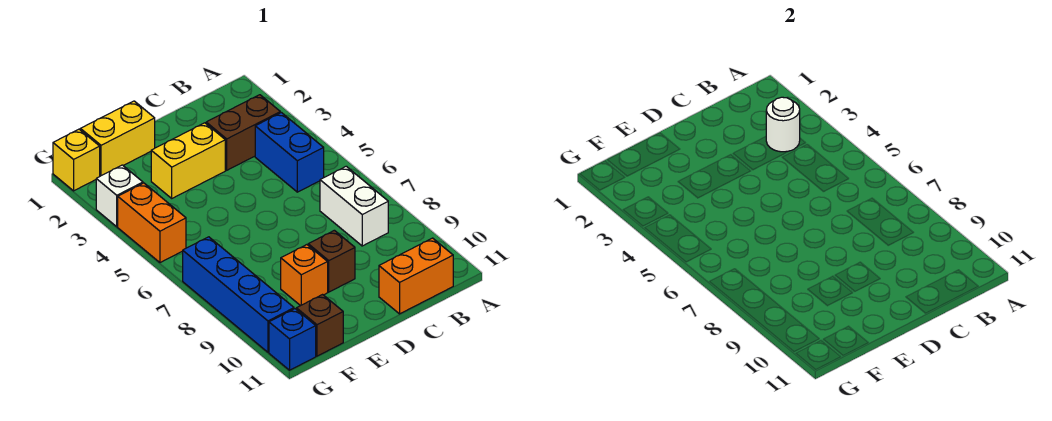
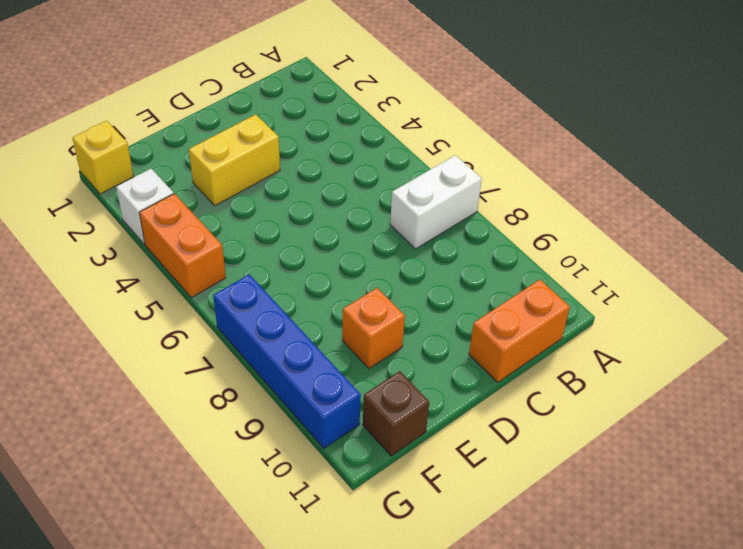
white 1x2 brick [390,155,482,249] -> white 1x2 brick turned to [320,166,388,246]
none -> brown 1x2 brick [206,95,280,170]
none -> blue 1x2 brick [255,113,324,192]
none -> brown 1x1 brick [308,230,355,292]

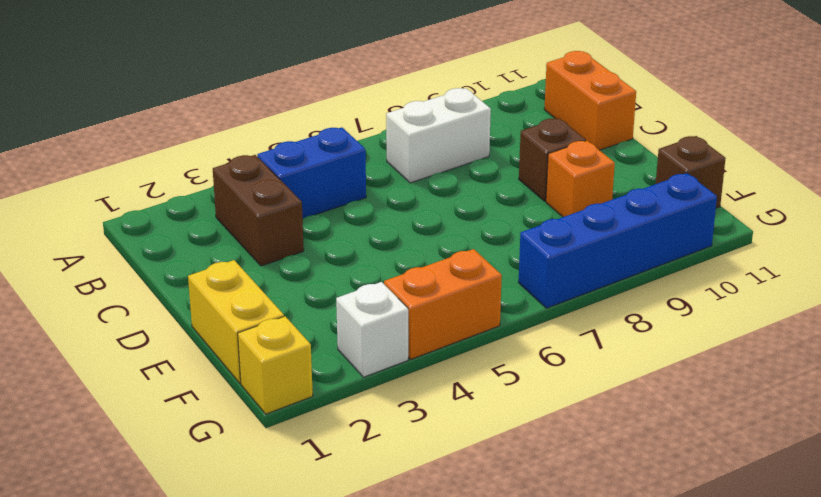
none -> yellow 1x2 brick [151,123,225,198]
none -> blue 1x1 brick [269,309,316,370]
none -> white 1x1 round brick [766,97,800,152]

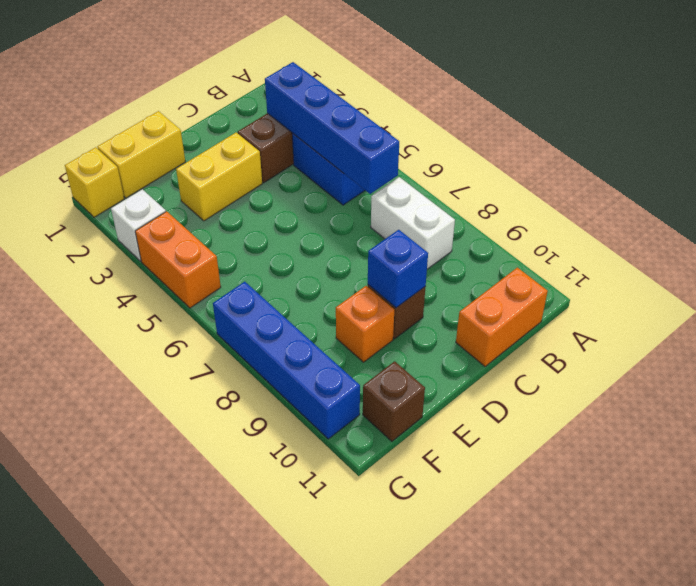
blue 1x4 brick [265,62,399,194] -> white 1x1 round brick [766,97,800,152]
blue 1x1 brick [368,230,428,308] -> blue 1x1 brick moved to [269,309,316,370]

